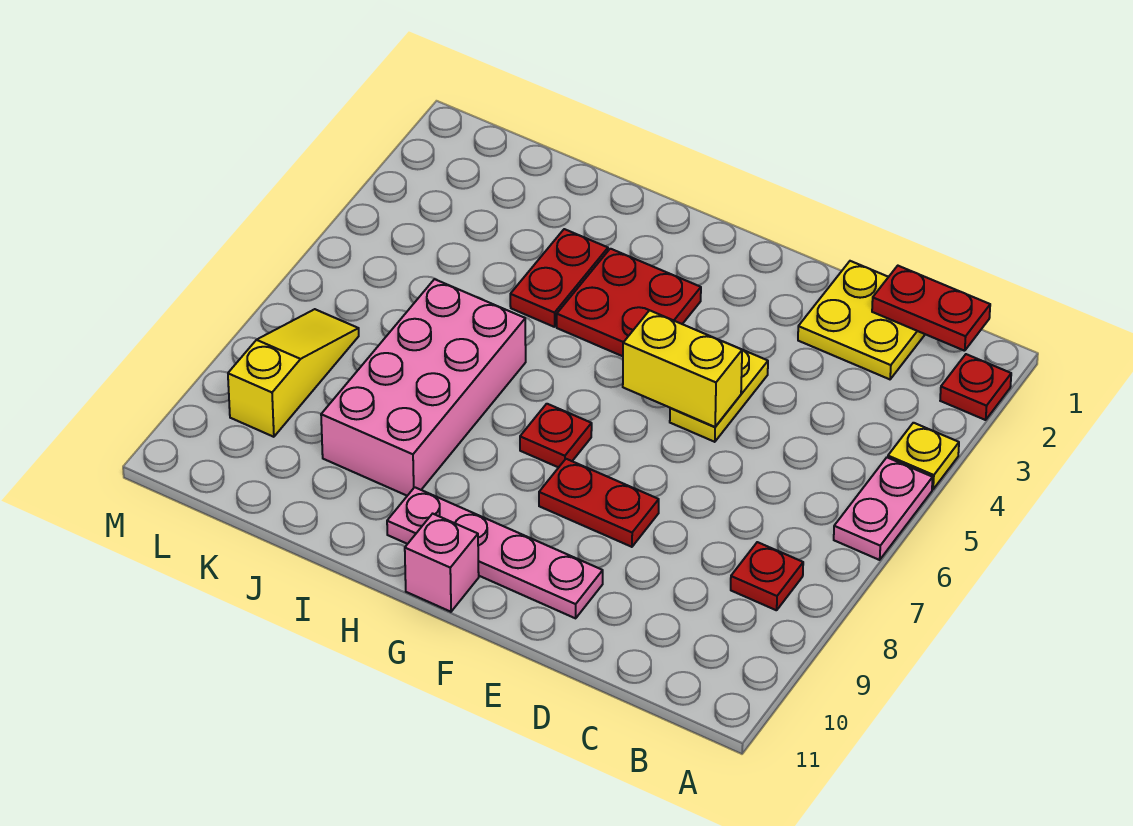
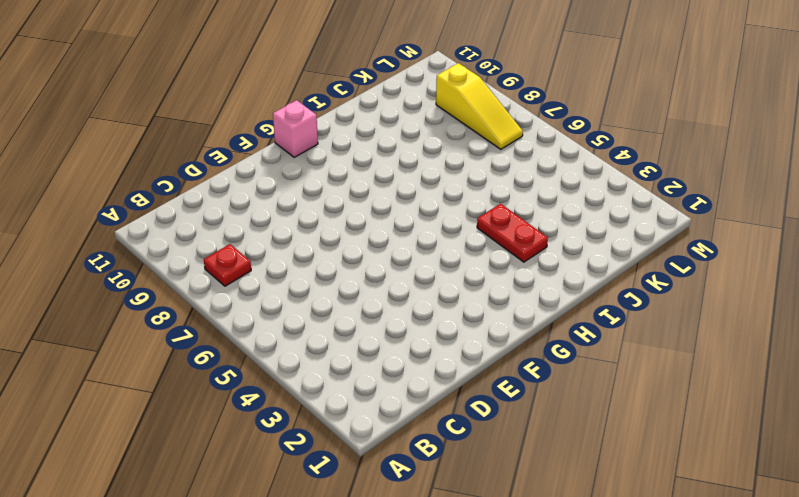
none -> red 1x1 plate [940,354,1011,420]
none -> yellow 1x1 plate [888,423,959,489]
none -> pink 1x2 plate [834,458,933,560]

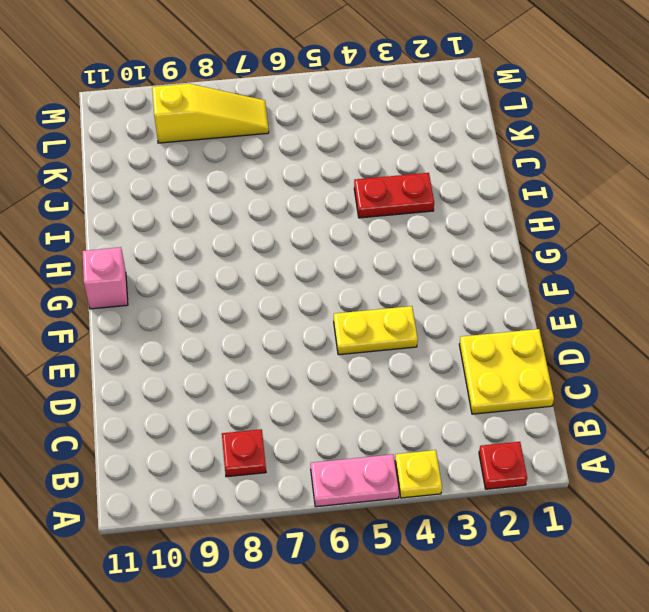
none -> red 1x2 plate [539,459,659,547]
none -> pink 1x4 plate [387,487,603,618]
none -> red 2x2 plate [557,249,701,356]

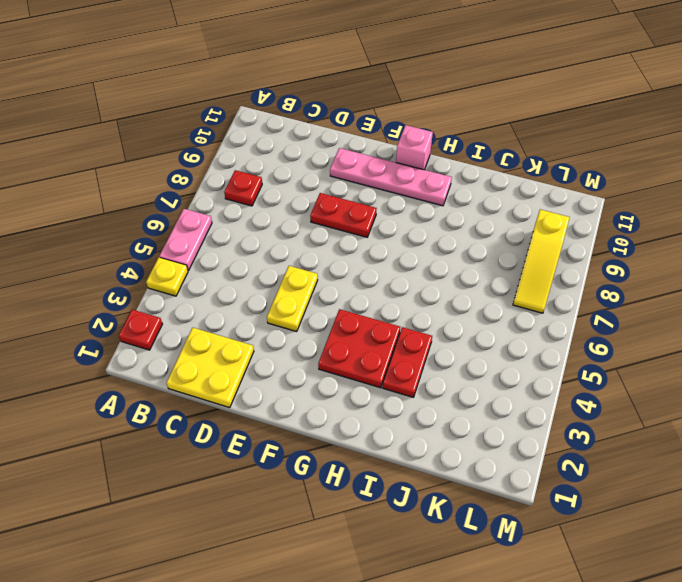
none -> red 1x1 plate [520,404,592,468]
none -> pink 2x4 brick [321,279,526,496]
none -> red 1x2 plate [872,266,990,351]

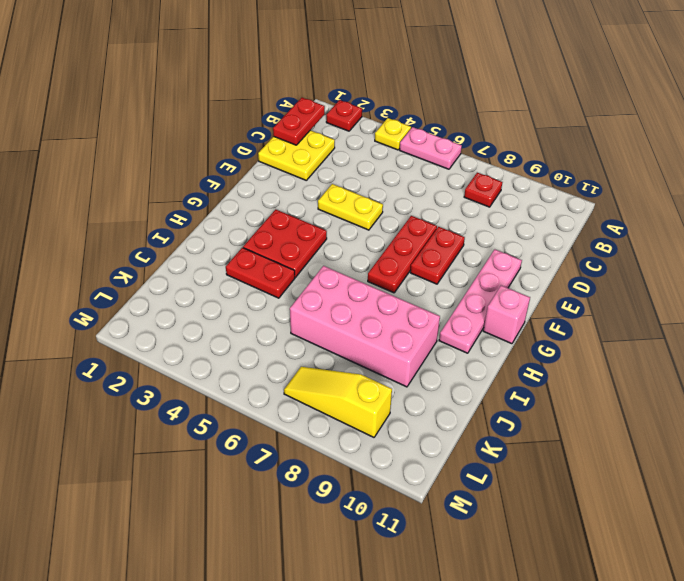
red 1x3 plate [368,216,437,293] -> red 1x1 plate [520,404,592,468]
none -> yellow 1x2 brick [623,310,742,427]

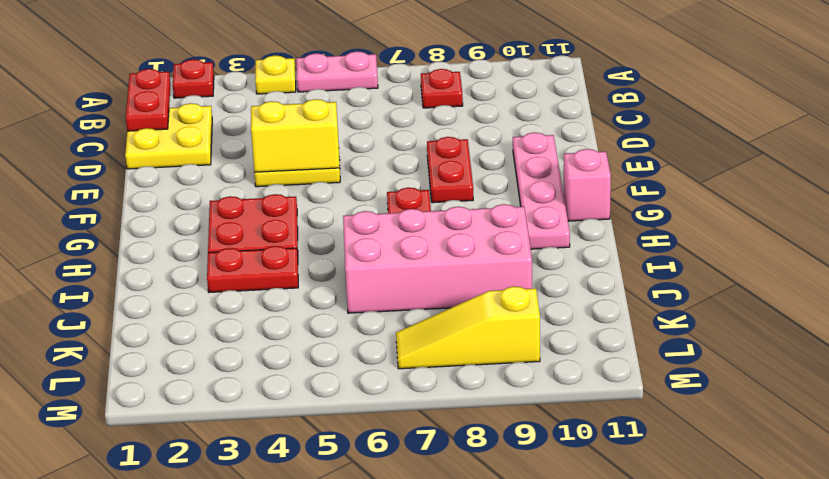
yellow 1x2 brick [251,99,340,172] -> yellow 1x2 brick turned to [623,310,742,427]

